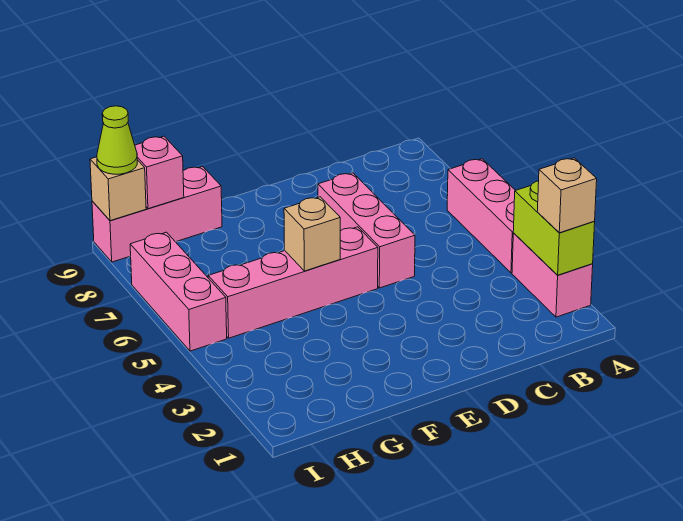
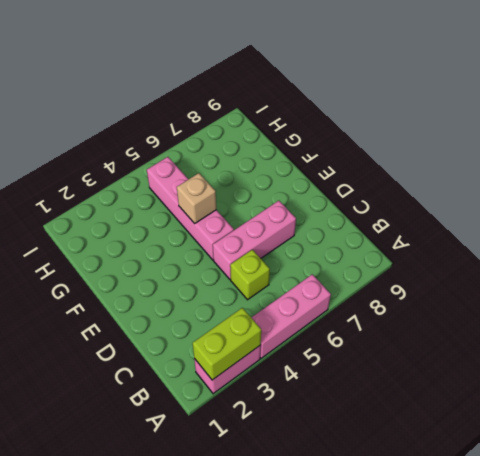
lime 1x1 brick [230,250,270,300] -> none
none -> pink 1x3 brick [92,166,222,262]
none -> pink 1x3 brick [130,232,227,351]
none -> pink 1x1 brick [135,136,184,209]

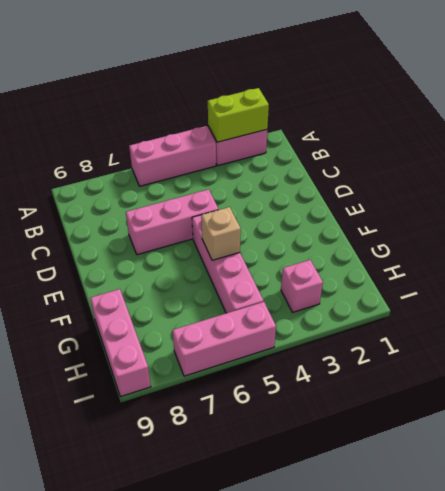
pink 1x1 brick [281,260,323,312] -> pink 1x1 brick moved to [135,136,184,209]
none -> tan 1x1 brick [90,157,146,221]
none -> tan 1x1 brick [537,158,597,233]
none -> lime 1x1 cone [97,106,137,174]

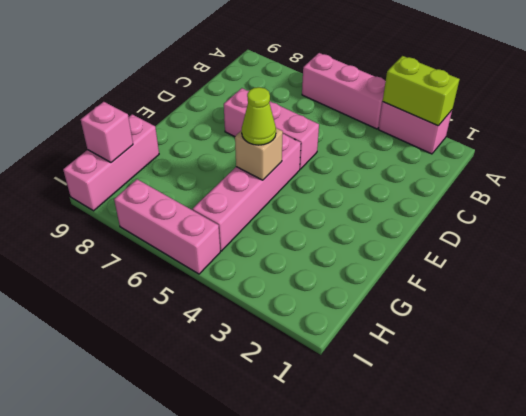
lime 1x1 cone [242,87,276,145] -> lime 1x1 cone moved to [97,106,137,174]
none -> tan 1x1 brick [90,157,146,221]
none -> tan 1x1 brick [537,158,597,233]

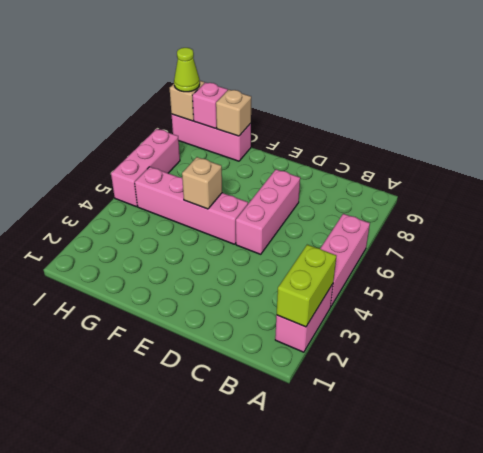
tan 1x1 brick [216,90,251,136] -> tan 1x1 brick moved to [537,158,597,233]

